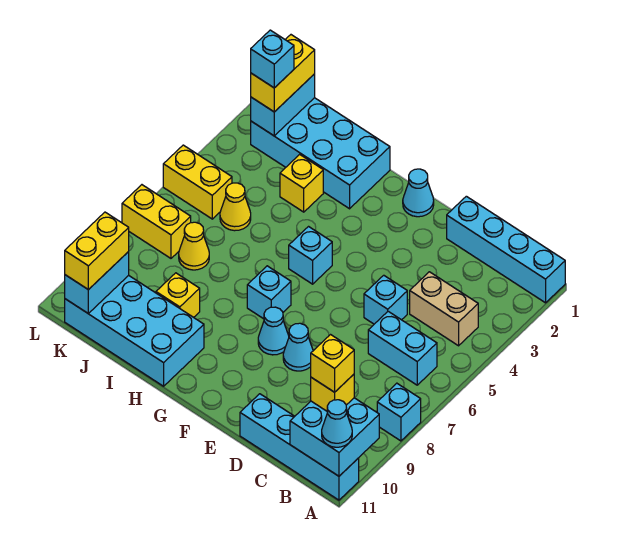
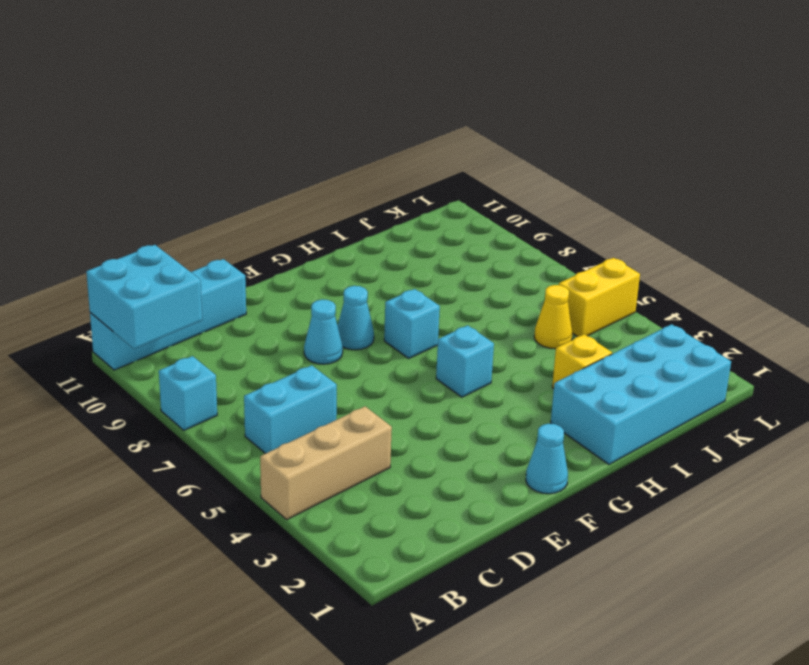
tan 1x3 brick [260,407,392,519] -> tan 1x2 brick [410,272,478,346]
none -> cyan 1x4 brick [447,196,565,303]
none -> cyan 1x1 brick [364,275,407,324]
none -> cyan 2x4 brick [65,275,204,386]

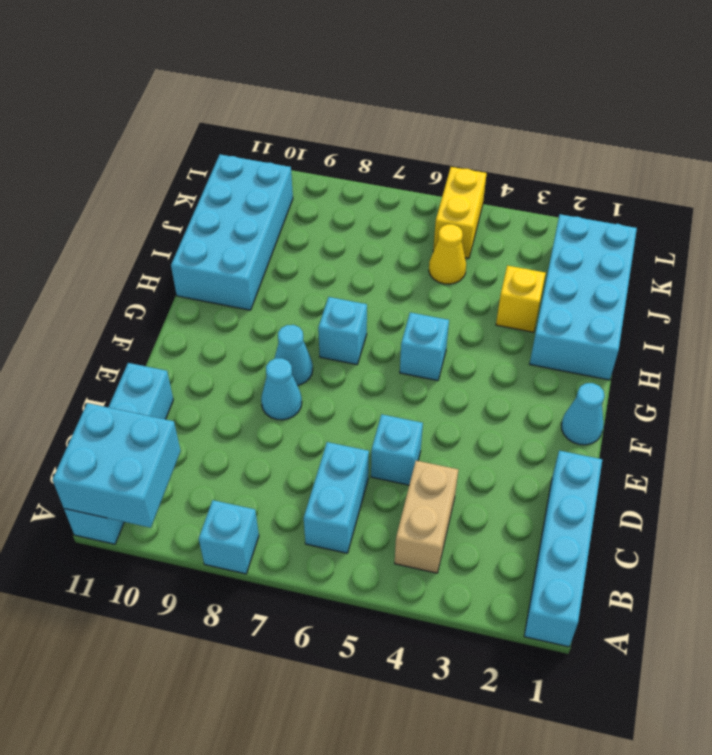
none -> yellow 1x1 brick [156,273,200,317]
none -> yellow 1x1 cone [179,222,209,270]
none -> yellow 1x2 brick [122,185,191,258]

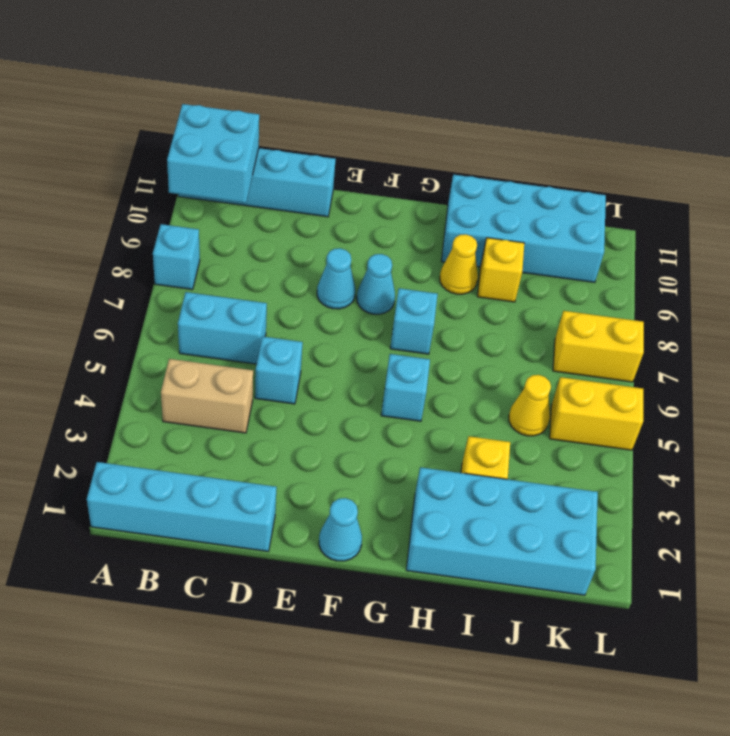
yellow 1x1 cone [440,234,478,294] -> yellow 1x1 cone moved to [179,222,209,270]
none -> cyan 1x2 brick [251,74,315,136]
none -> cyan 1x2 brick [65,252,129,314]
none -> cyan 1x1 cone [322,400,352,447]

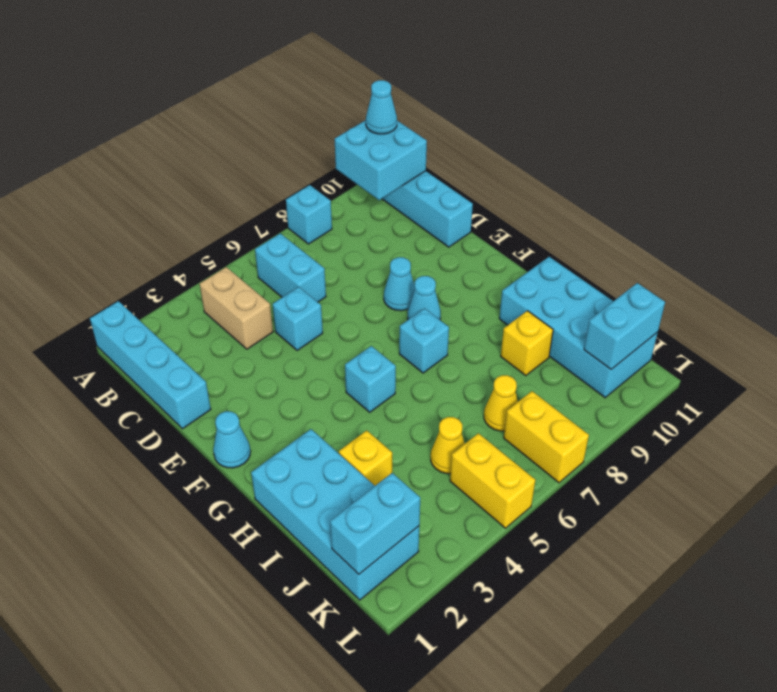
none -> yellow 1x1 brick [311,374,354,411]
none -> yellow 1x2 brick [251,35,315,112]
none -> yellow 1x2 brick [65,212,129,290]

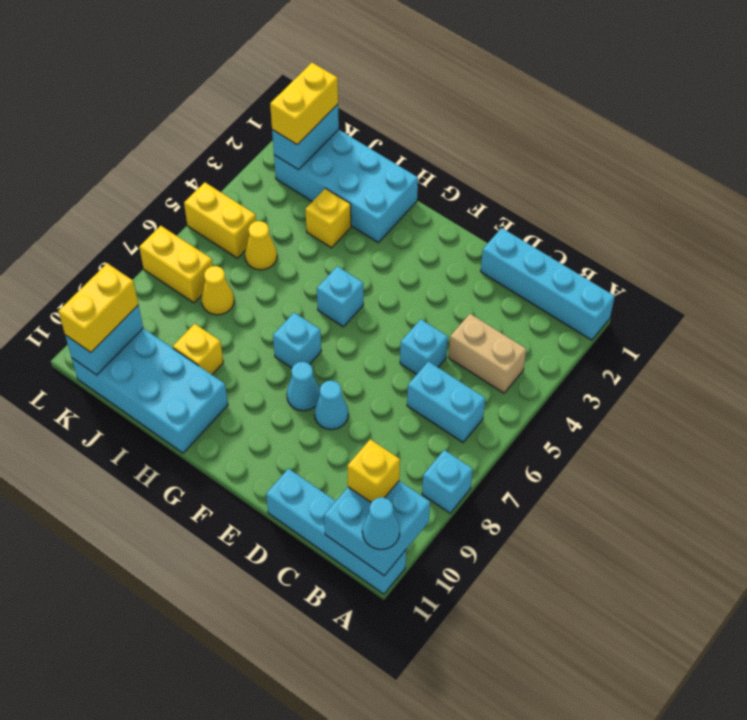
none -> cyan 1x1 cone [403,169,434,217]
none -> yellow 1x1 brick [311,335,354,392]
none -> cyan 1x1 brick [251,30,294,88]

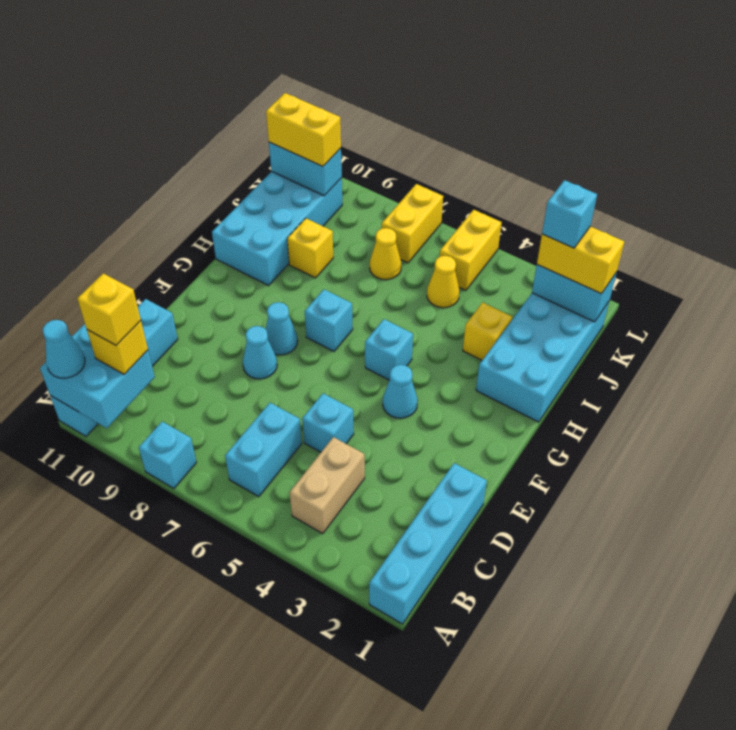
cyan 1x1 cone [383,365,418,418] -> cyan 1x1 cone moved to [403,169,434,217]

